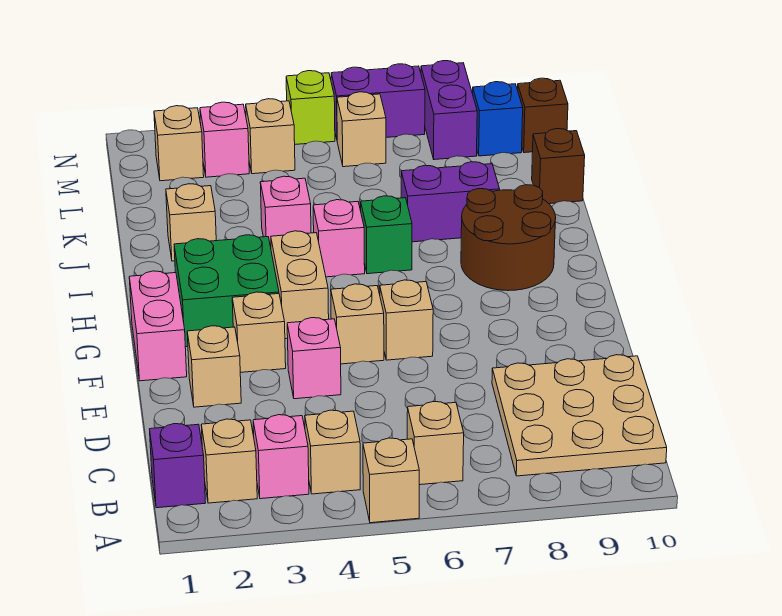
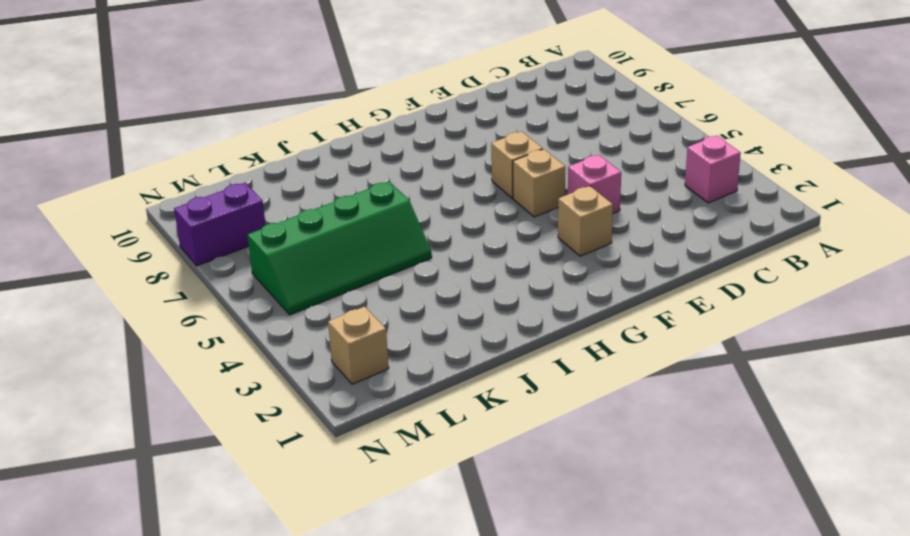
green 2x4 slope [247,181,432,315] -> tan 1x1 brick [337,92,386,167]
none -> tan 1x1 brick [363,438,419,523]
none -> purple 1x1 brick [150,424,206,508]
none -> tan 1x1 brick [201,419,257,503]
none -> tan 1x1 brick [305,410,360,494]

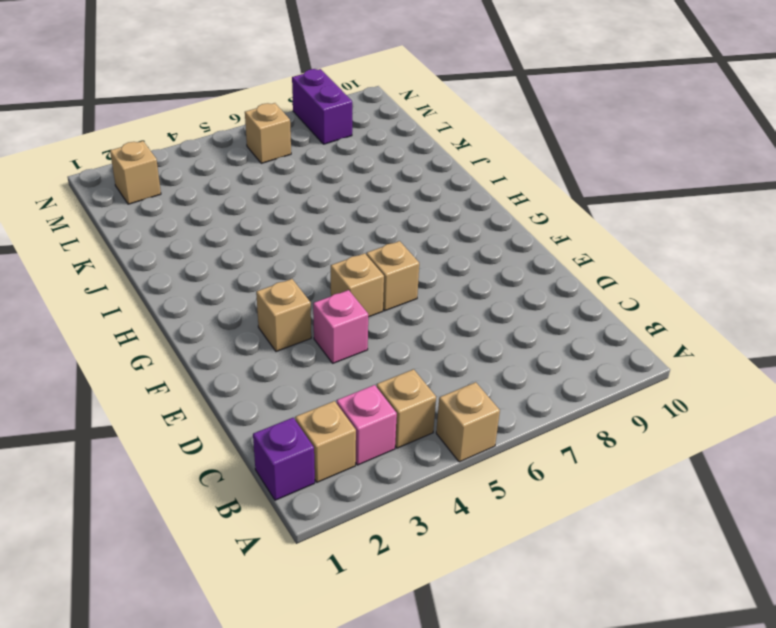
none -> tan 1x1 brick [407,402,464,485]
none -> tan 3x3 plate [492,355,667,476]
none -> tan 1x1 brick [187,326,241,407]
none -> pink 1x2 brick [129,271,187,381]

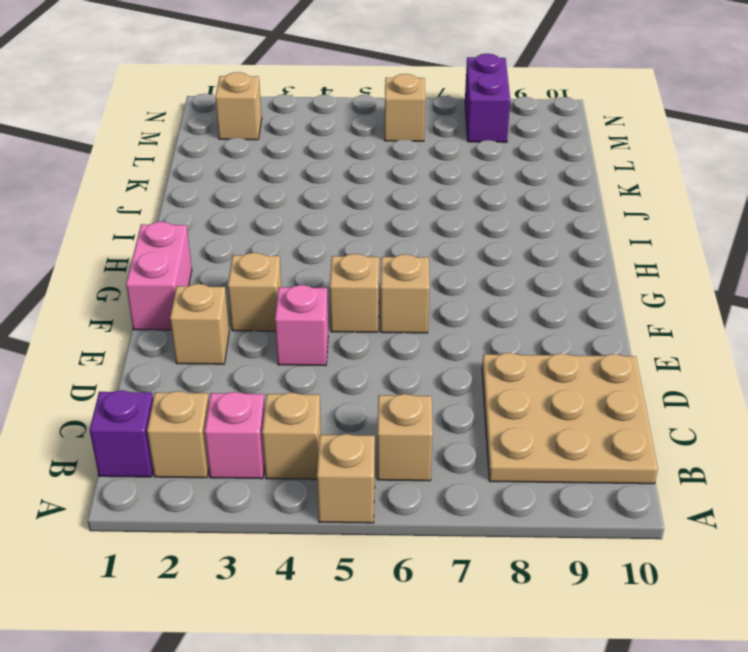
none -> green 2x2 brick [174,235,279,347]
none -> tan 1x2 brick [271,231,329,339]
none -> brown 2x2 round brick [461,185,556,291]
none -> pink 1x1 brick [313,200,365,277]

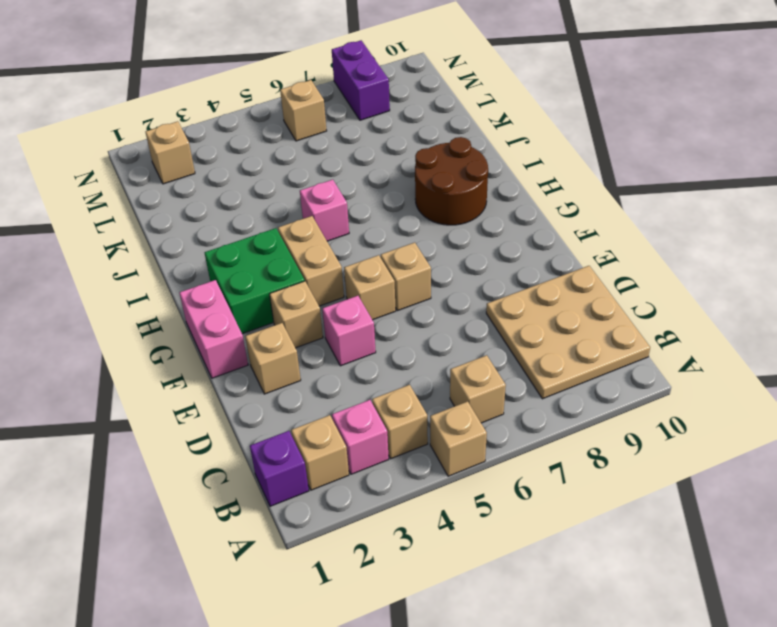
none -> green 1x1 brick [361,196,412,274]
none -> tan 1x1 brick [166,184,216,261]
none -> pink 1x1 brick [260,176,311,247]
none -> purple 1x2 brick [401,162,500,242]

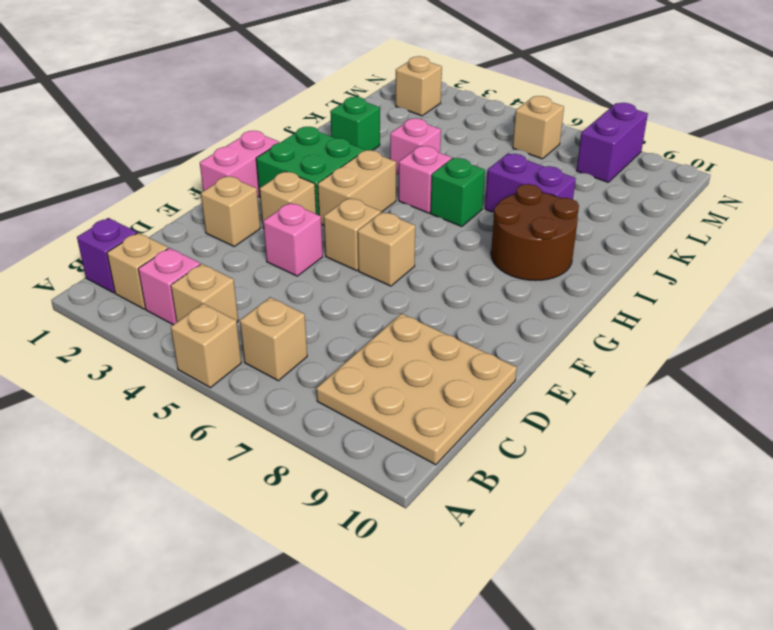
green 1x1 brick [330,97,380,150] -> tan 1x1 brick [166,184,216,261]
none -> brown 1x1 brick [532,129,585,204]
none -> pink 1x1 brick [200,102,249,177]
none -> tan 1x1 brick [246,99,295,174]
none -> blue 1x1 brick [473,82,523,156]

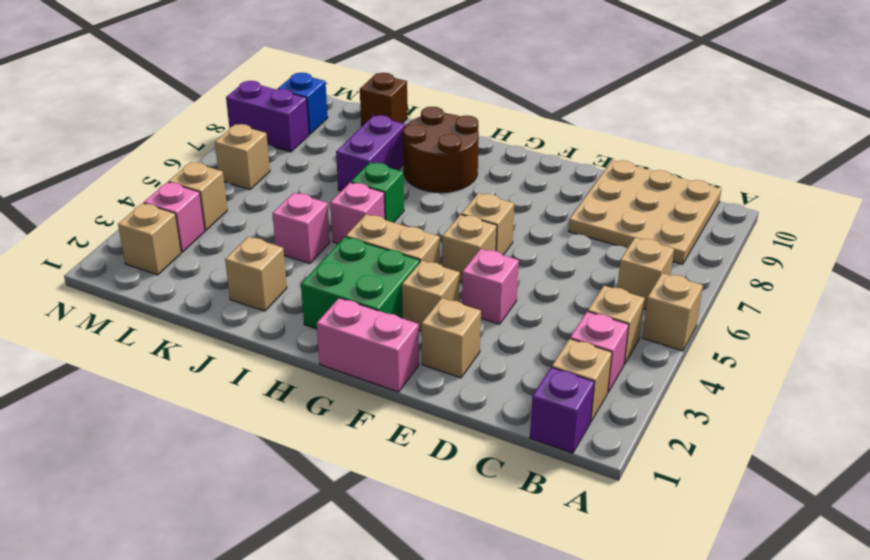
none -> brown 1x1 brick [518,78,568,153]
none -> lime 1x1 brick [286,71,335,144]
none -> purple 1x2 brick [331,64,425,139]

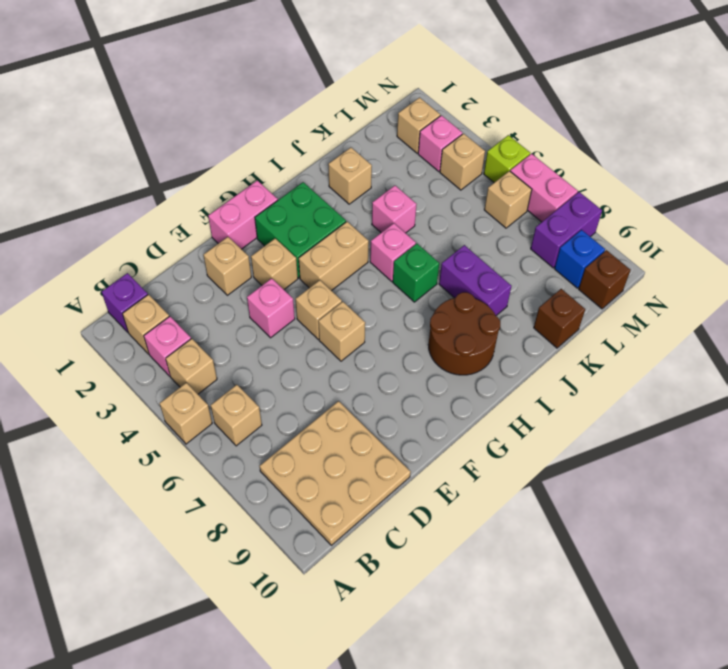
pink 1x2 brick [510,154,578,222] -> purple 1x2 brick [331,64,425,139]

